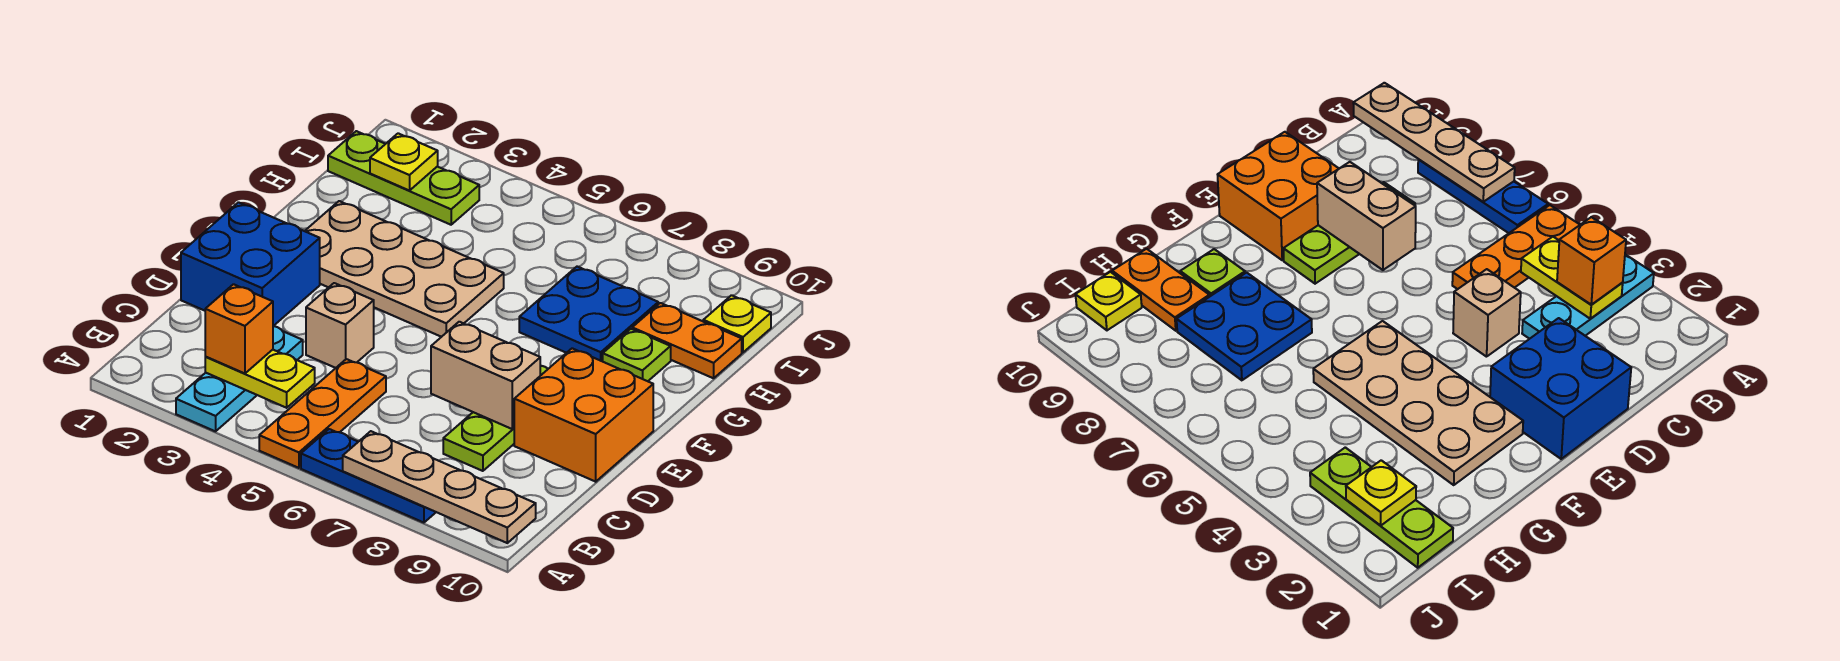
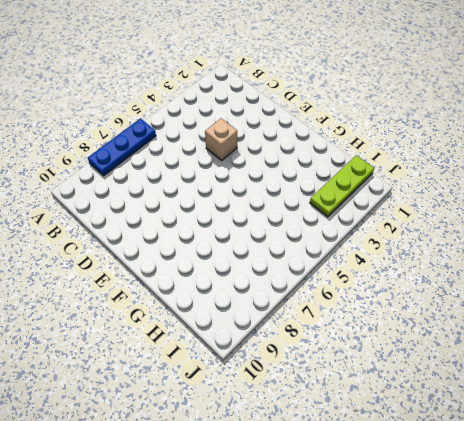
none -> cyan 1x3 plate [176,326,303,431]
none -> orange 1x3 plate [259,359,386,468]
none -> lime 1x3 plate [443,365,548,471]

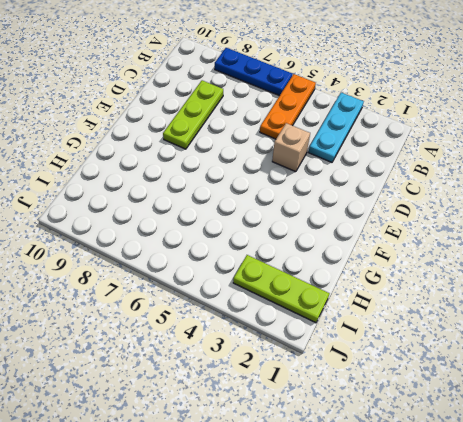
none -> blue 2x2 brick [181,202,320,326]
none -> orange 2x2 brick [514,348,653,482]
none -> tan 2x4 plate [305,201,504,337]

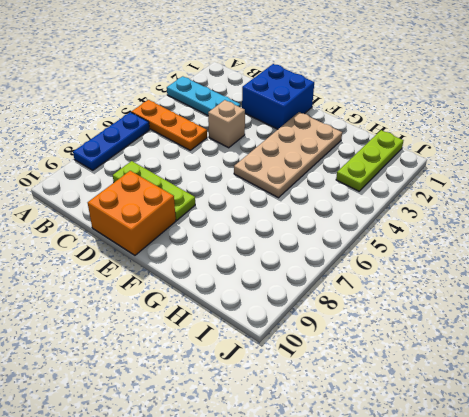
none -> blue 2x2 plate [519,267,658,361]
none -> lime 1x1 plate [603,329,671,381]
none -> orange 1x2 plate [632,303,742,378]

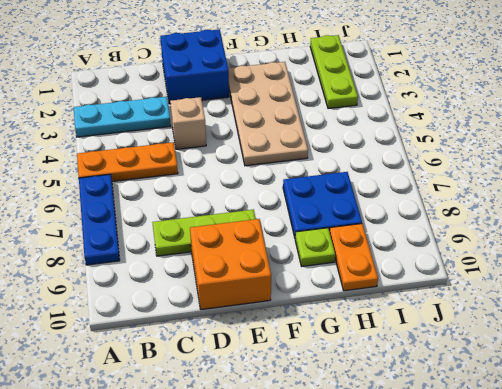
none -> yellow 1x1 plate [703,295,771,352]
none -> tan 1x4 plate [343,431,536,543]
none -> yellow 1x2 plate [205,350,315,408]

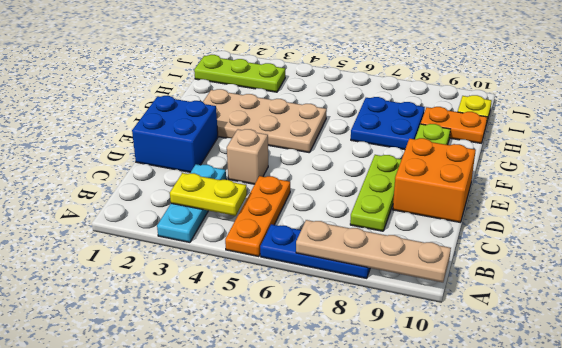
none -> tan 1x2 brick [431,322,540,429]
none -> yellow 1x1 plate [370,133,438,191]
none -> orange 1x1 brick [205,284,273,373]

